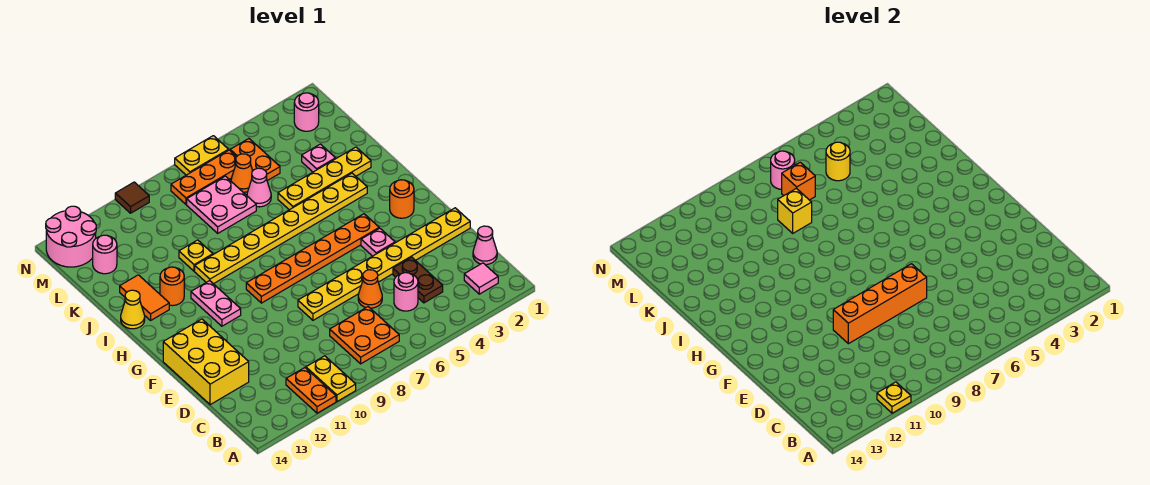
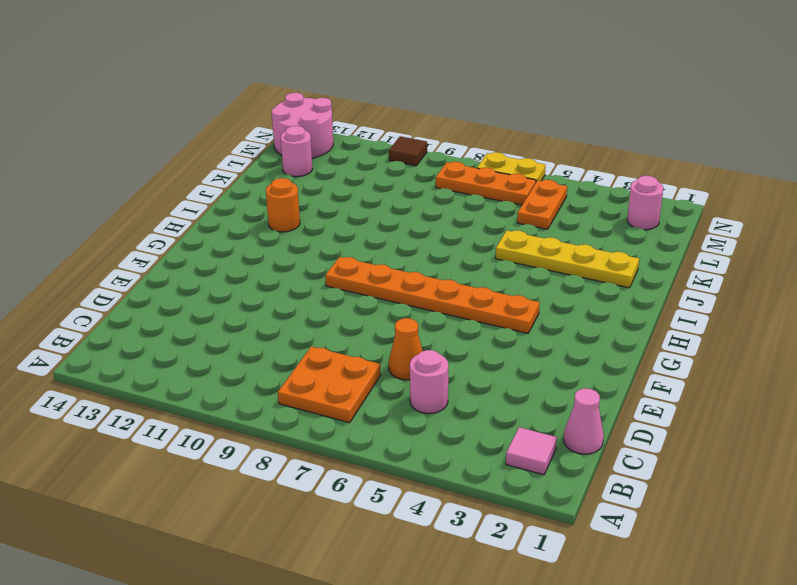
none -> yellow 1x2 plate [306,356,356,401]
none -> orange 1x2 plate [286,368,336,413]
none -> brown 1x2 plate [393,257,443,303]
none -> yellow 2x3 brick [163,319,249,405]

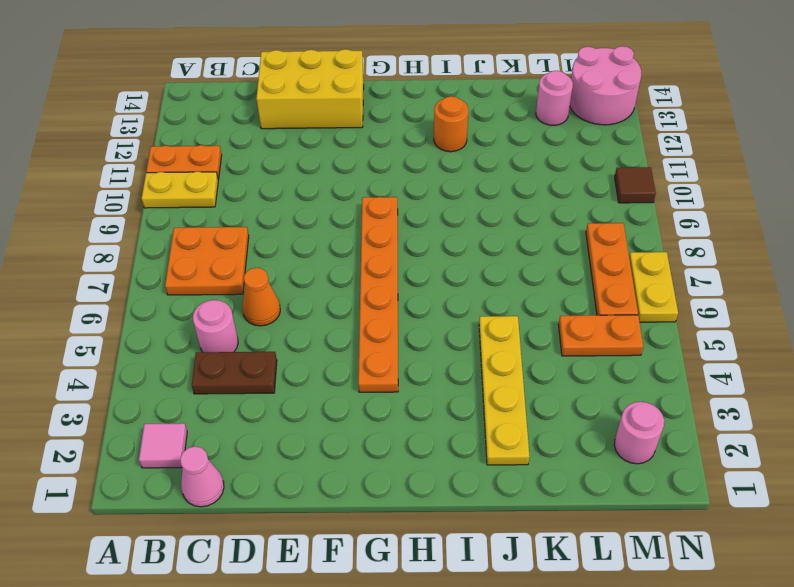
none -> yellow 1x8 plate [298,208,470,320]
none -> pink 1x1 plate [361,228,395,256]
none -> orange 1x1 round brick [390,180,414,218]
none -> pink 1x2 plate [191,281,241,326]

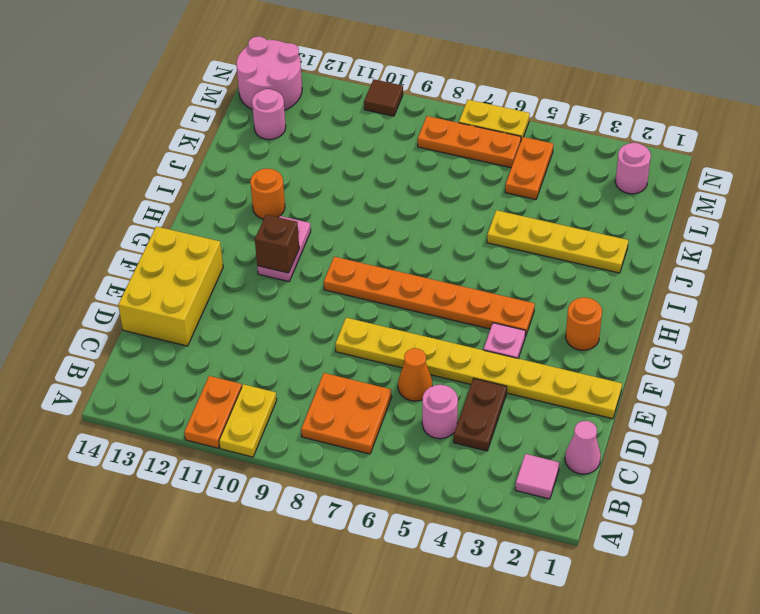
brown 1x1 brick [255,215,299,273] -> none
none -> yellow 1x8 plate [195,173,367,284]
none -> orange 1x2 tile [120,275,169,320]
none -> yellow 1x1 cone [121,290,145,329]
none -> yellow 1x1 plate [179,240,213,271]

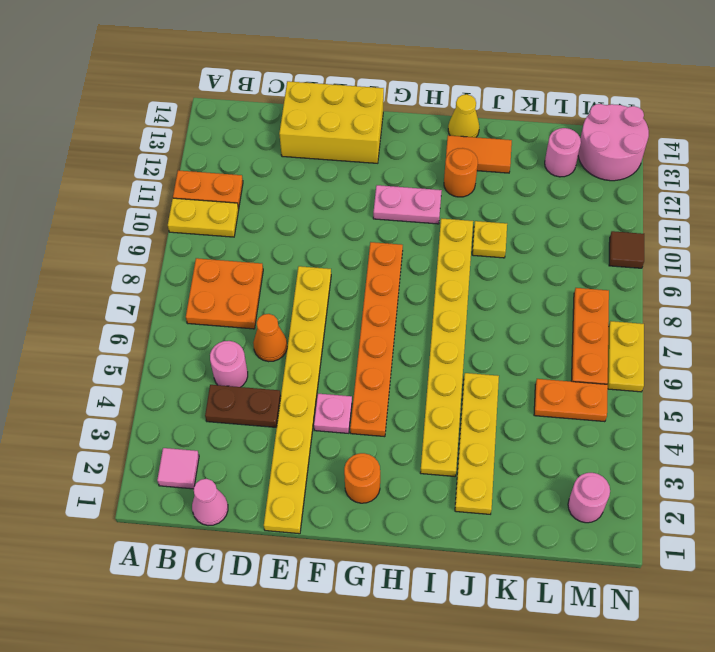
none -> pink 1x1 plate [302,144,335,172]
none -> pink 1x1 cone [247,168,271,207]
none -> pink 2x2 plate [187,176,256,233]
none -> orange 1x1 cone [231,154,253,192]

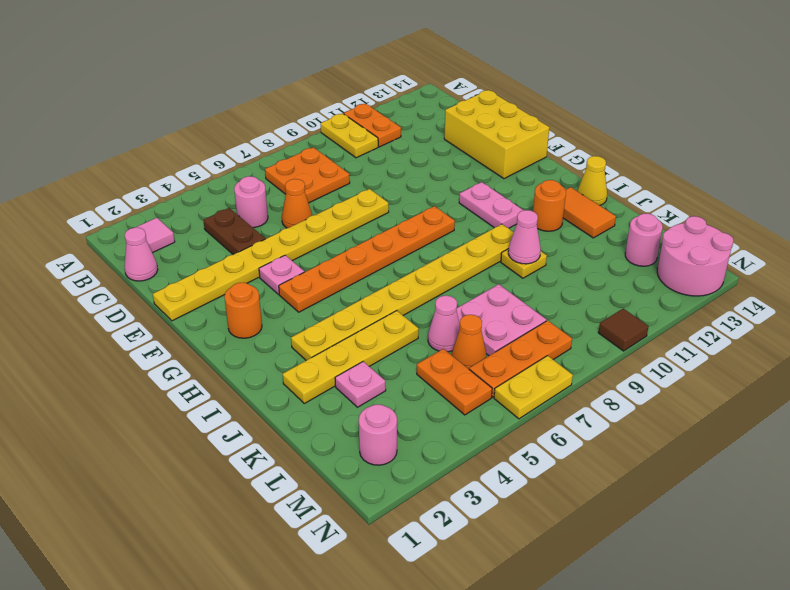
pink 1x1 cone [508,210,541,264] -> none
none -> yellow 1x1 plate [877,382,911,413]
none -> orange 1x4 brick [833,264,927,344]
none -> yellow 1x1 brick [778,188,812,233]
none -> yellow 1x1 round brick [826,142,850,181]

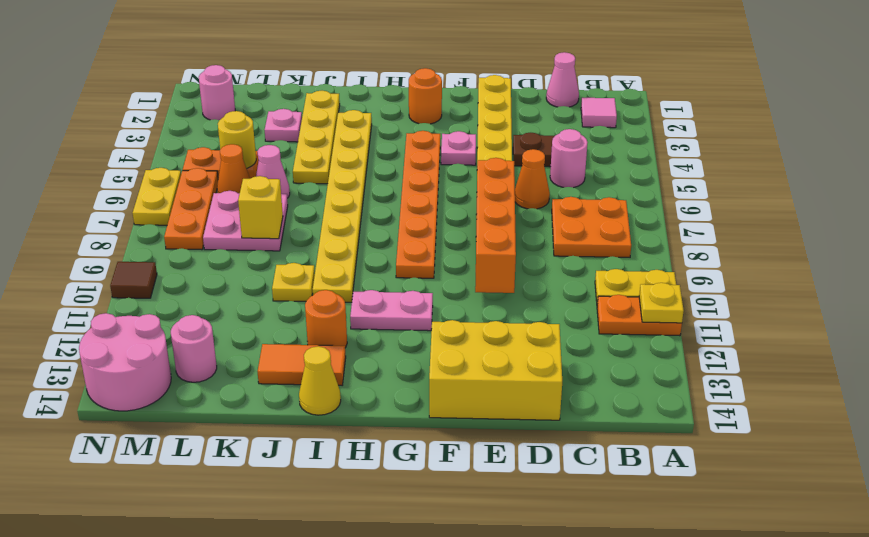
none -> orange 1x1 brick [782,162,815,200]
none -> pink 1x1 round brick [771,151,795,189]

